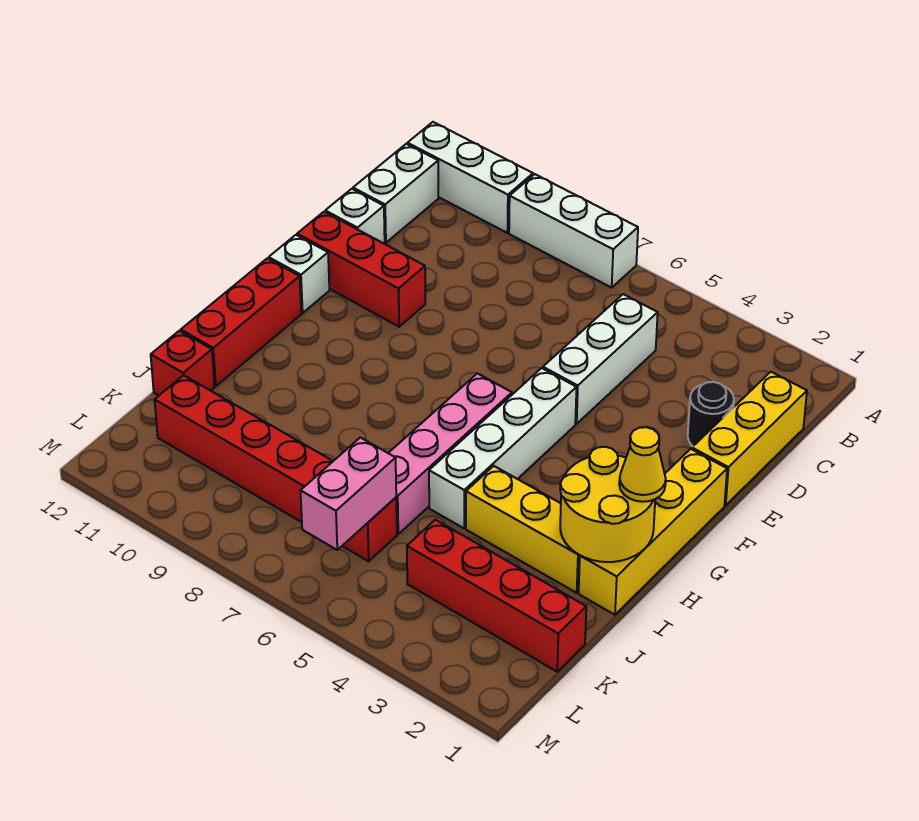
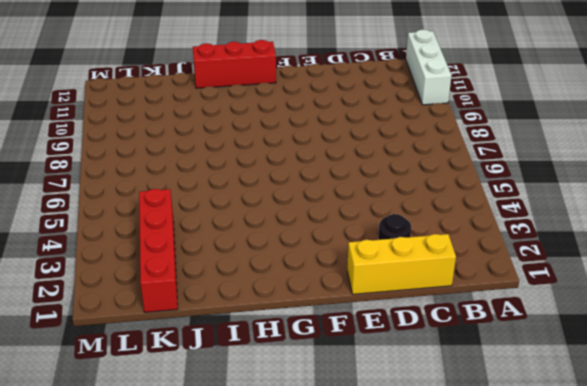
none -> white 1x3 brick [509,174,638,288]
none -> white 1x2 brick [353,144,438,243]
none -> white 1x3 brick [543,294,658,424]

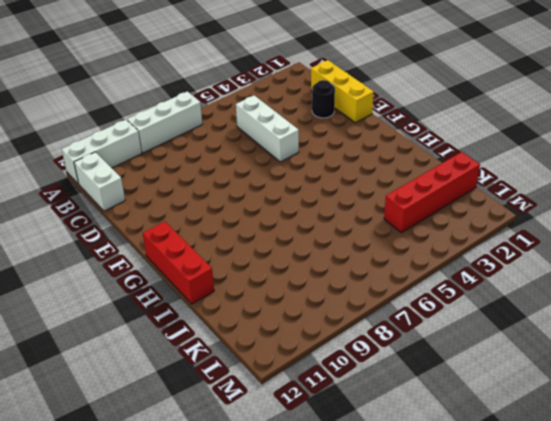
none -> white 1x1 brick [325,189,385,244]
none -> red 1x3 brick [297,212,425,327]
none -> yellow 1x4 brick [579,449,727,615]

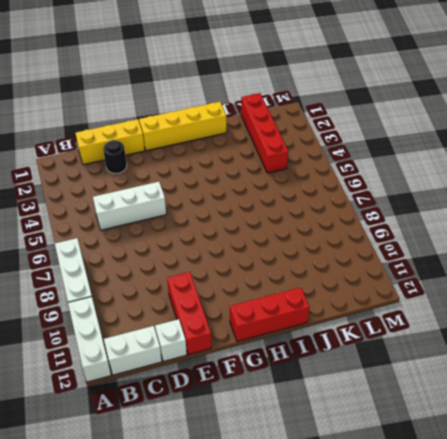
none -> white 1x4 brick [429,368,577,528]
none -> white 1x1 brick [269,235,329,313]
none -> pink 1x4 brick [389,373,512,534]

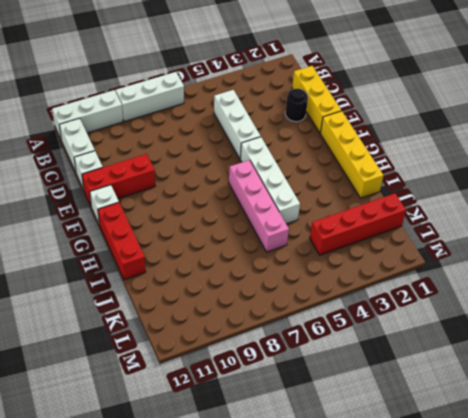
none -> yellow 1x3 brick [466,466,580,593]
none -> red 1x1 brick [151,331,214,396]
none -> red 1x6 brick [155,375,397,561]

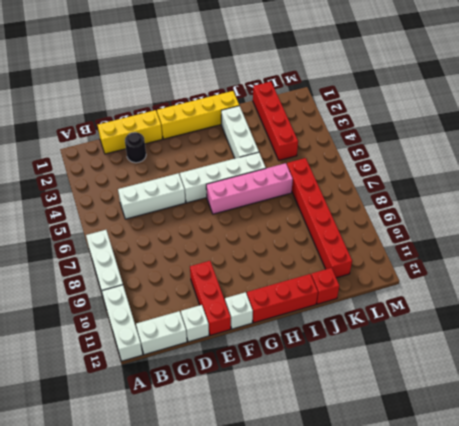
white 1x3 brick [221,106,259,158] -> yellow 1x3 brick [466,466,580,593]
none -> yellow 2x2 round brick [560,447,655,562]
none -> pink 1x2 brick [301,438,396,550]
none -> yellow 1x1 cone [619,427,666,502]

